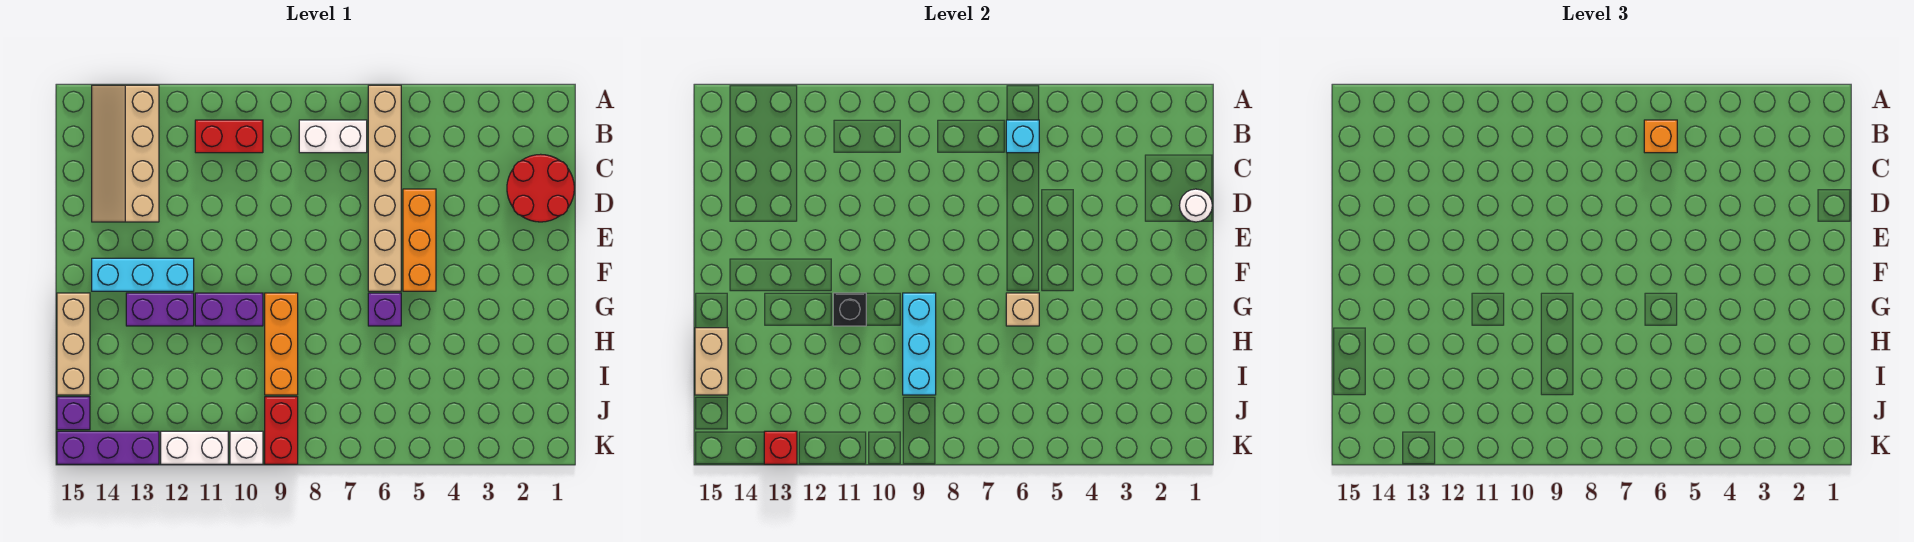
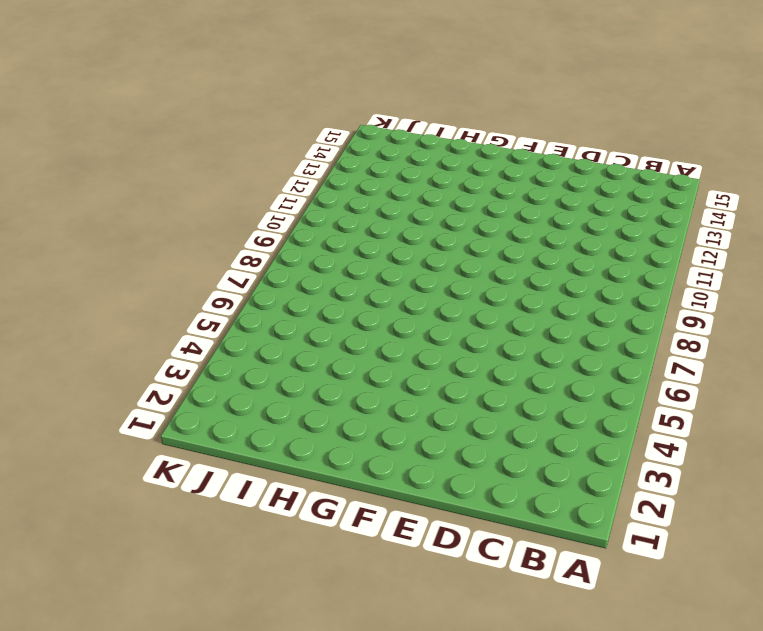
none -> tan 1x6 brick [368,85,401,291]
none -> tan 2x4 slope [92,85,159,222]
none -> white 1x2 brick [299,120,367,153]

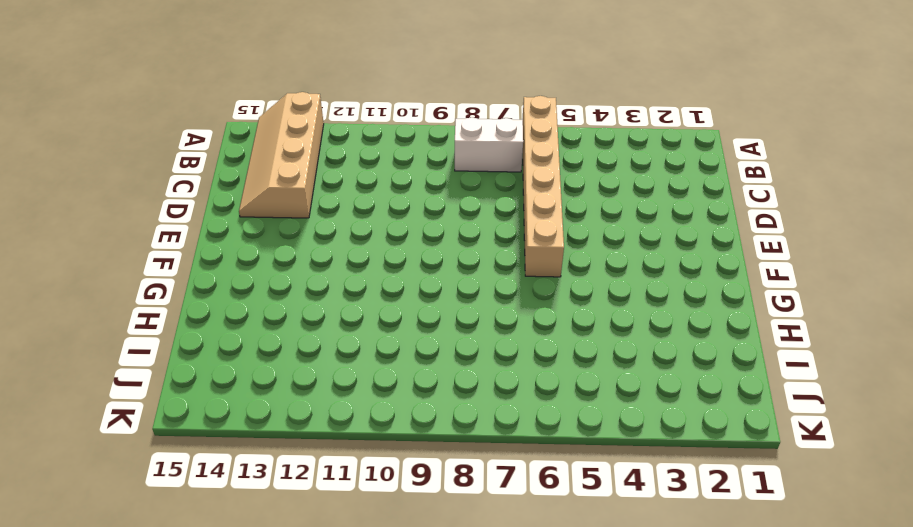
none -> red 1x2 brick [195,120,263,153]
none -> red 2x2 round brick [507,154,574,222]
none -> orange 1x3 brick [403,189,436,291]

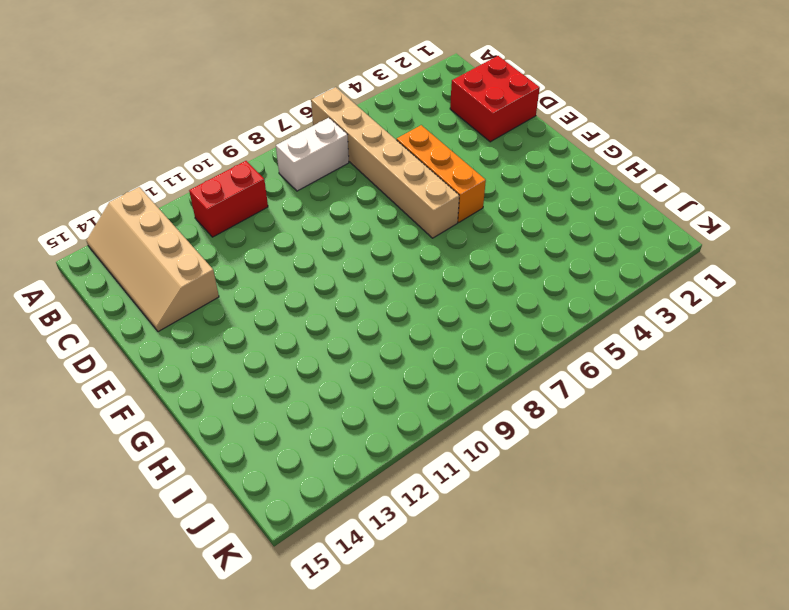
red 2x2 brick [450,56,540,142] -> red 2x2 round brick [507,154,574,222]
none -> cyan 1x3 brick [92,258,194,291]
none -> purple 1x1 brick [368,293,401,326]
none -> orange 1x3 brick [265,293,298,395]

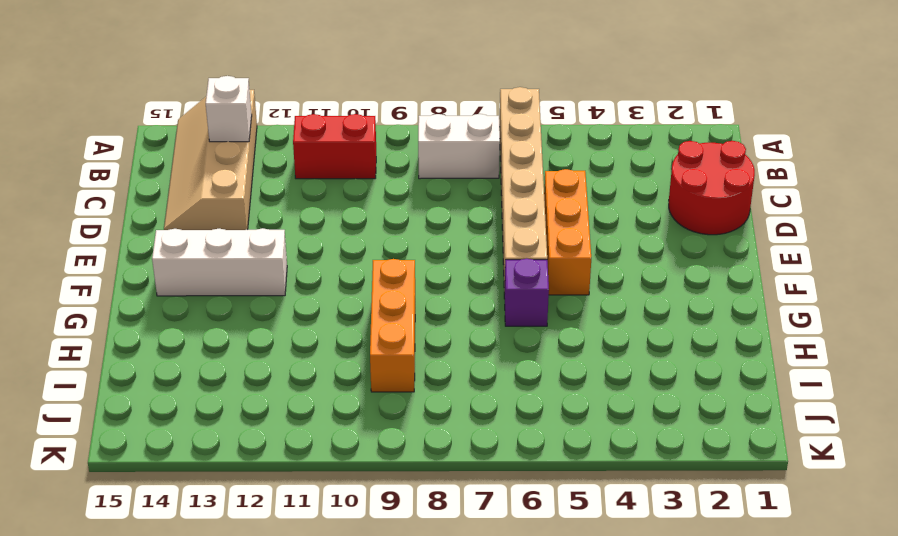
white 1x1 brick [206,76,252,142] -> white 1x1 brick moved to [230,431,263,464]
white 1x3 brick [152,228,287,296] -> cyan 1x3 brick [92,258,194,291]
none -> purple 1x2 brick [195,293,263,326]
none -> purple 1x2 brick [126,293,194,326]
none -> tan 1x3 brick [57,293,90,395]

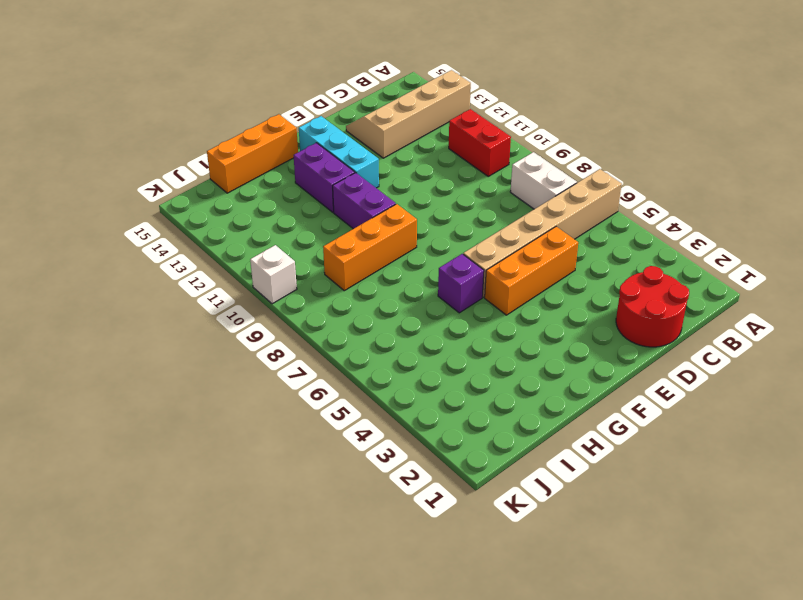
orange 1x3 brick [207,114,298,193] -> tan 1x3 brick [57,293,90,395]
none -> red 1x2 brick [265,397,298,464]
none -> purple 1x1 brick [57,397,90,430]
none -> white 1x2 brick [161,431,228,464]

